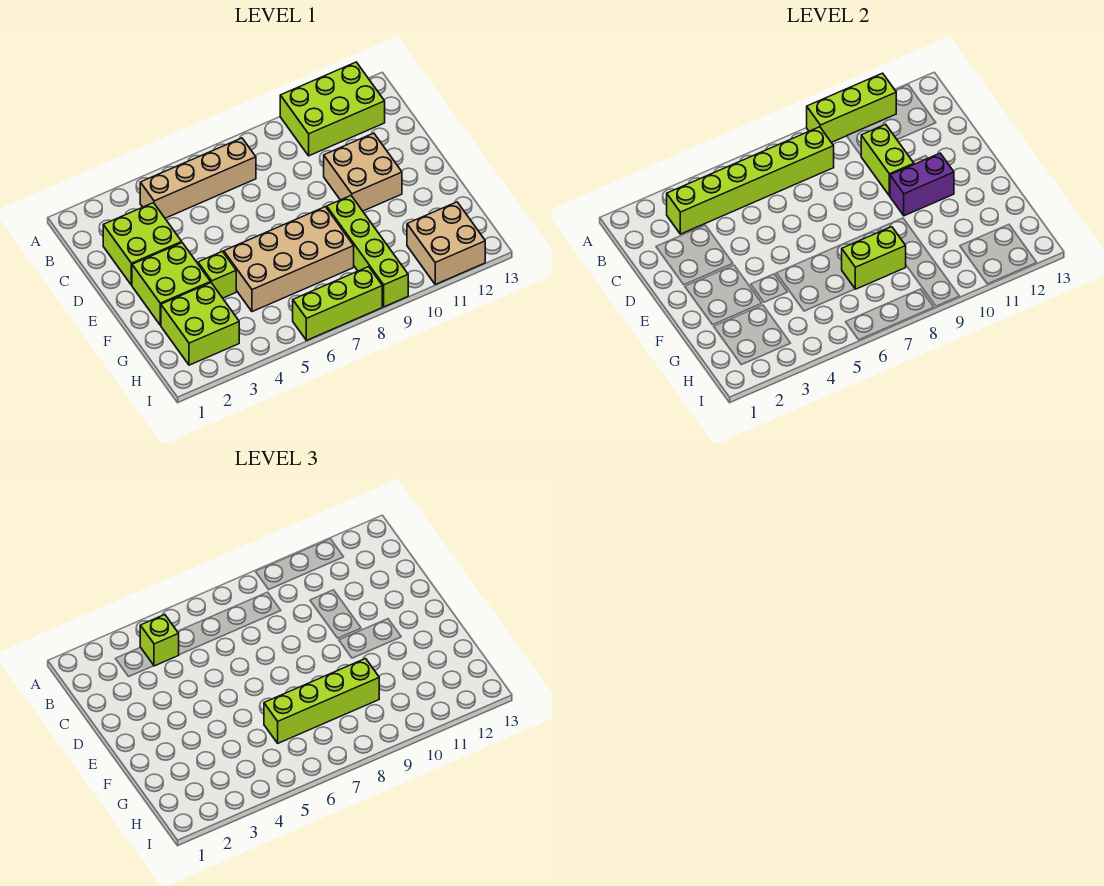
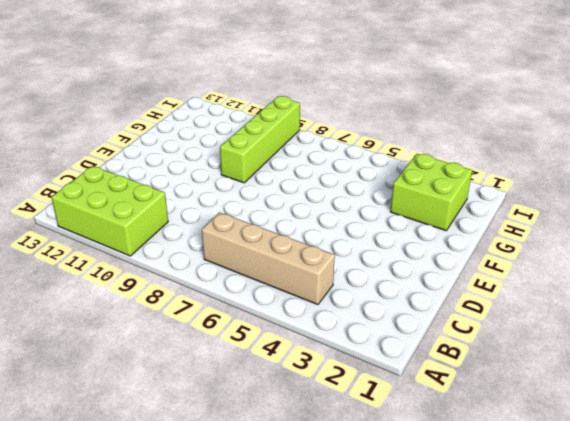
none -> lime 2x2 brick [103,203,182,285]
none -> tan 2x2 brick [324,133,402,211]
none -> lime 2x2 brick [132,243,211,325]

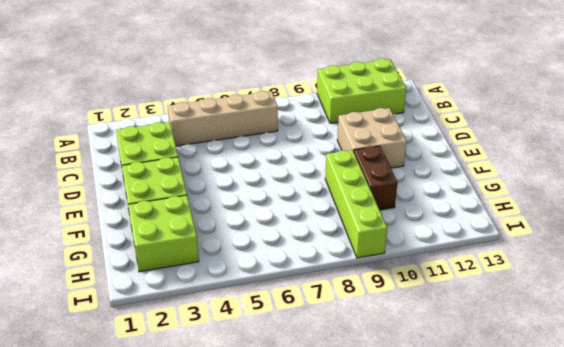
brown 1x2 brick [354,146,397,210] -> none
none -> lime 1x1 brick [198,251,236,298]
none -> tan 2x4 brick [224,207,354,312]
none -> tan 2x2 brick [407,202,485,284]

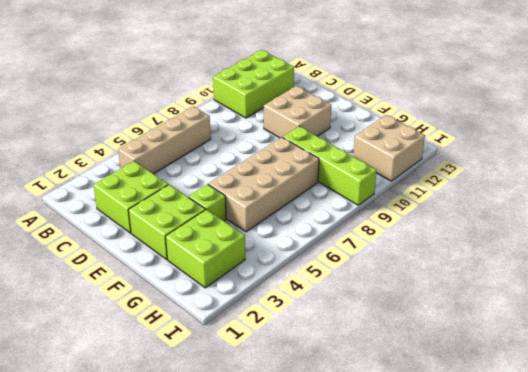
none -> lime 1x3 brick [293,267,382,340]
none -> lime 1x3 brick [807,73,896,142]
none -> lime 1x6 brick [667,127,834,234]

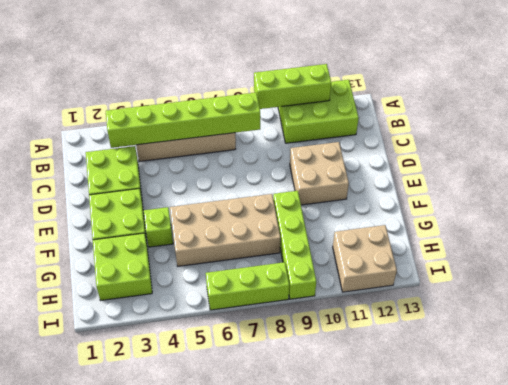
none -> lime 1x2 brick [861,124,914,196]
none -> purple 1x2 brick [890,153,954,216]
none -> lime 1x2 brick [842,227,906,289]

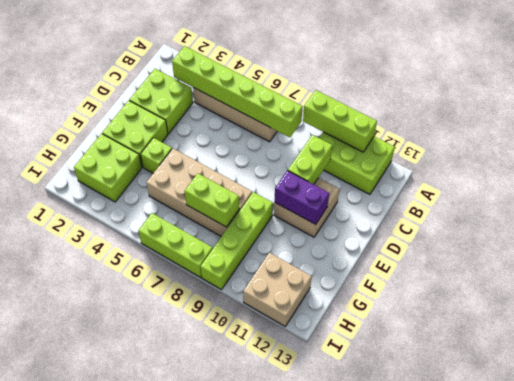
none -> lime 1x1 brick [140,615,179,666]
none -> lime 1x4 brick [264,659,379,743]

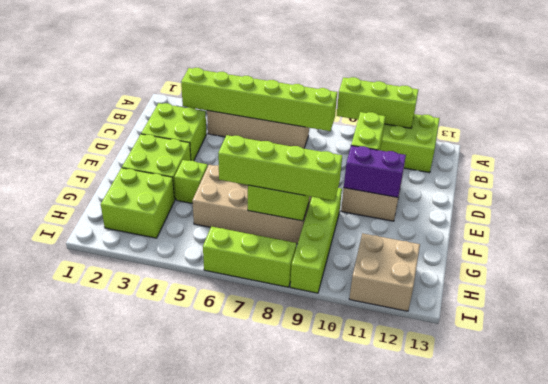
none -> lime 1x1 brick [140,615,179,666]

